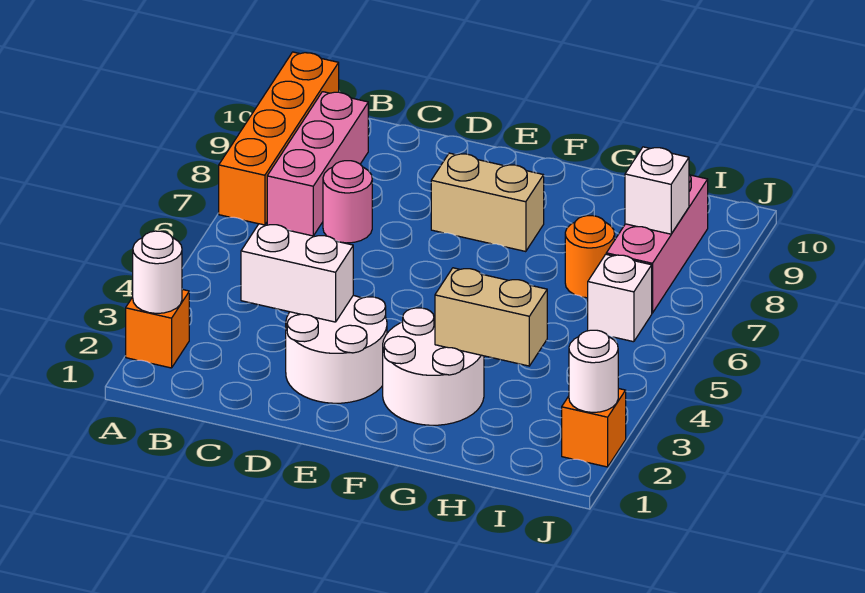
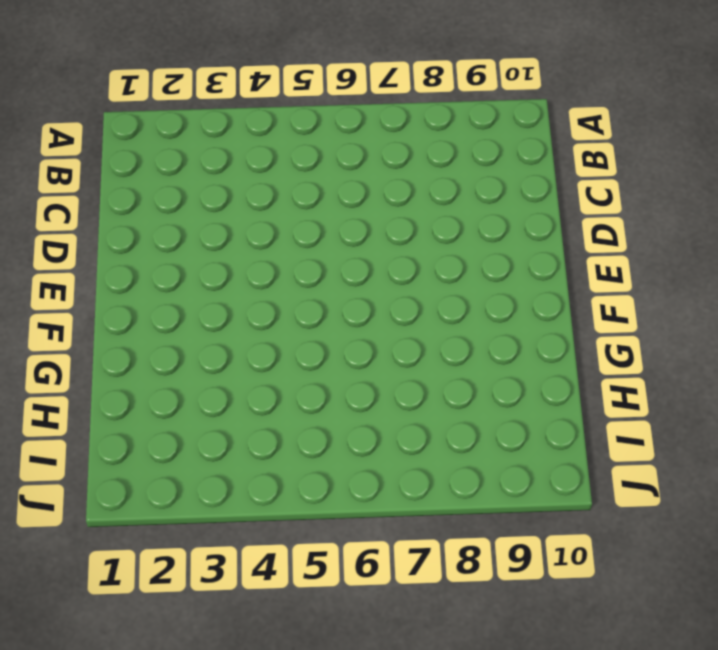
none -> orange 1x1 brick [126,289,189,368]
none -> orange 1x4 brick [219,52,339,225]
none -> pink 1x3 brick [267,92,368,236]

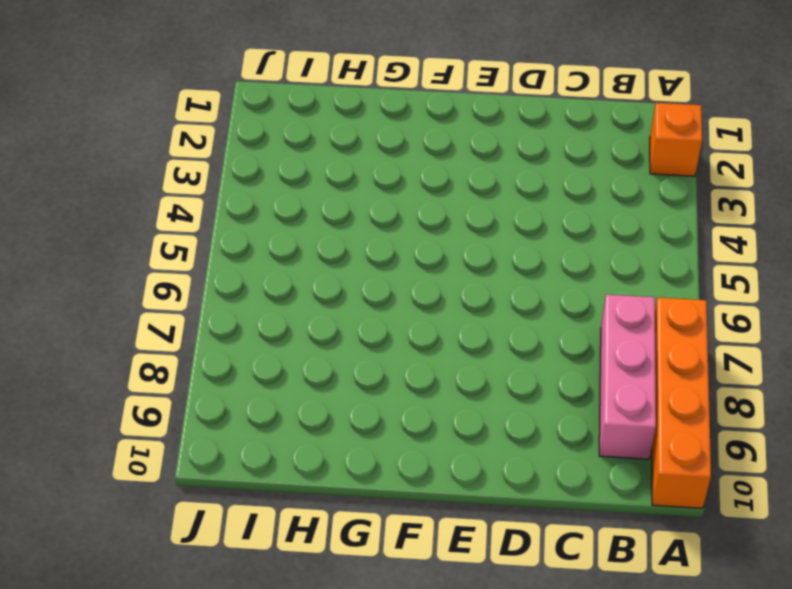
none -> pink 1x1 round brick [323,161,372,243]
none -> white 2x2 round brick [286,296,387,403]
none -> tan 1x2 brick [431,153,544,252]

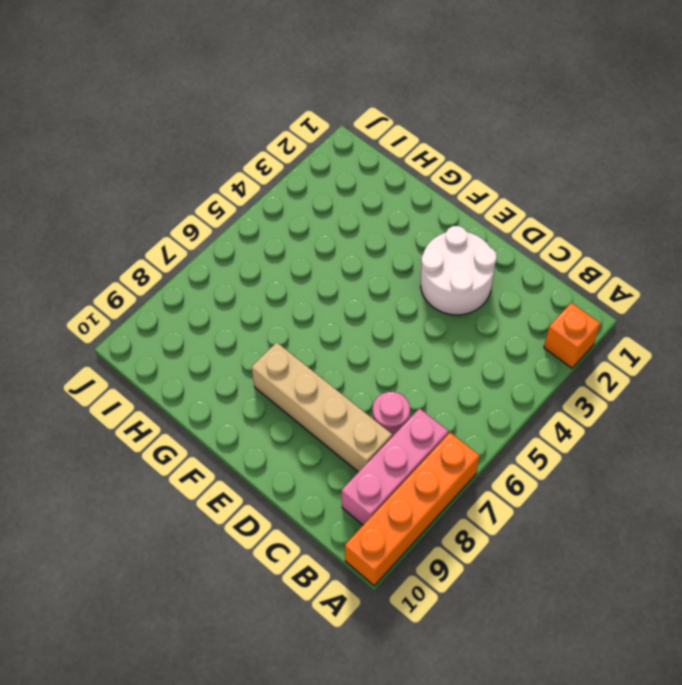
tan 1x4 brick [251,342,392,472] -> tan 1x2 brick [431,153,544,252]
none -> white 2x2 round brick [383,308,484,425]
none -> orange 1x1 round brick [565,216,615,298]
none -> white 1x1 brick [588,254,652,342]

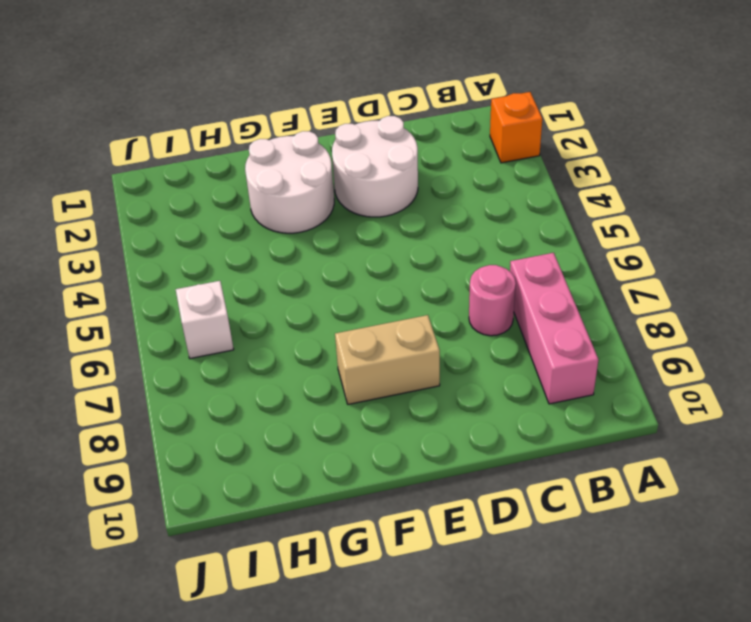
none -> orange 1x4 brick [219,52,339,225]
none -> orange 1x1 round brick [565,216,615,298]
none -> pink 1x3 brick [606,175,708,313]

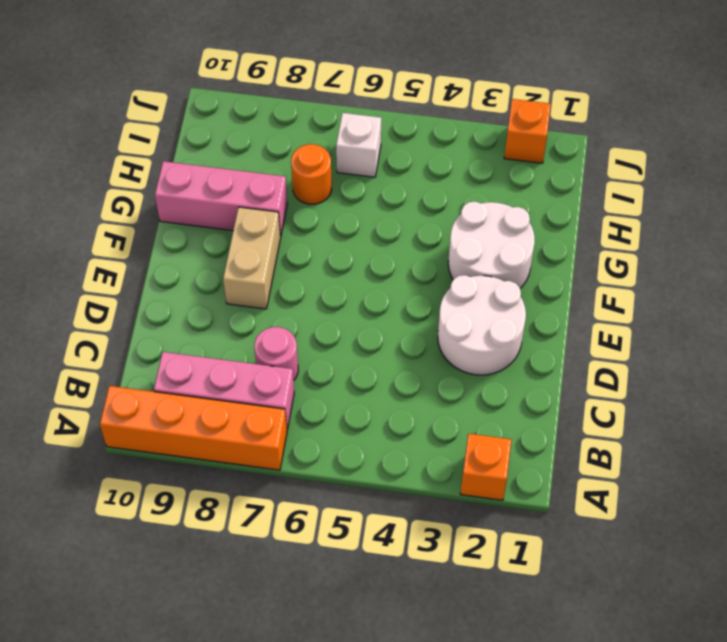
pink 1x3 brick [155,161,287,237] -> pink 1x3 brick moved to [606,175,708,313]
none -> white 1x1 round brick [133,231,182,313]
none -> white 1x2 brick [241,224,353,322]
none -> tan 1x2 brick [435,268,547,366]

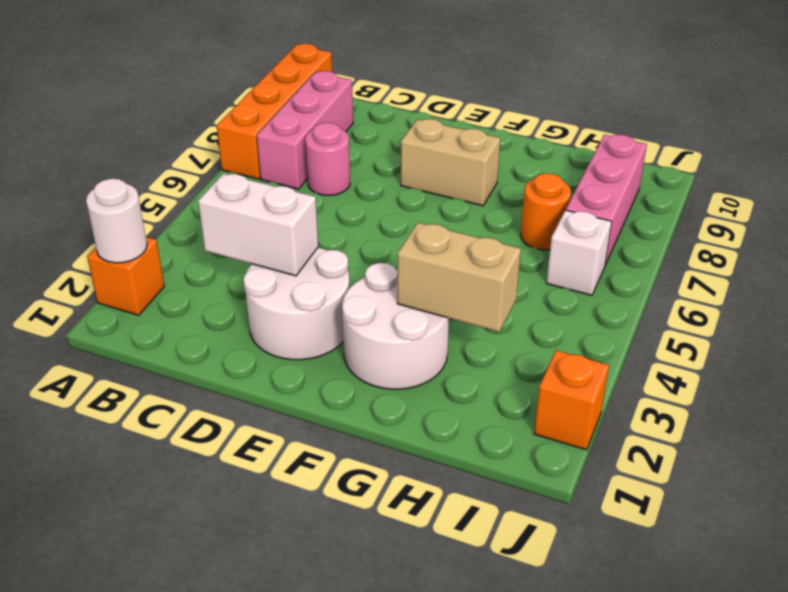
none -> white 1x1 brick [625,147,689,234]
none -> white 1x1 round brick [569,330,618,412]

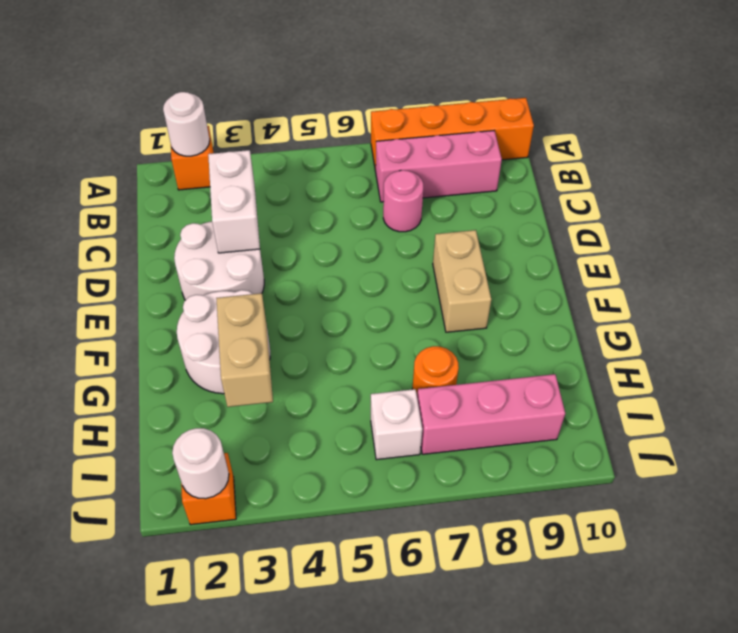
none -> white 1x1 brick [625,147,689,234]

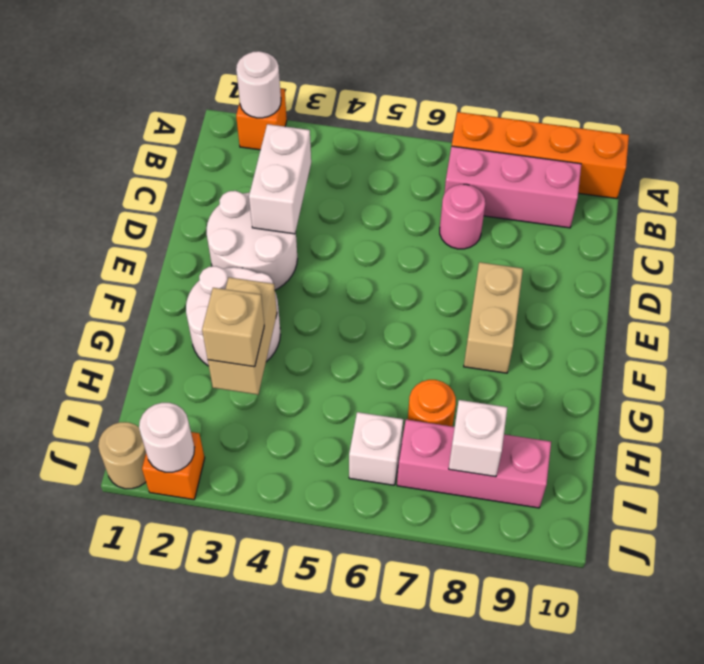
tan 1x1 brick [202,288,264,367] -> none
tan 1x1 round brick [98,422,146,489] -> none

